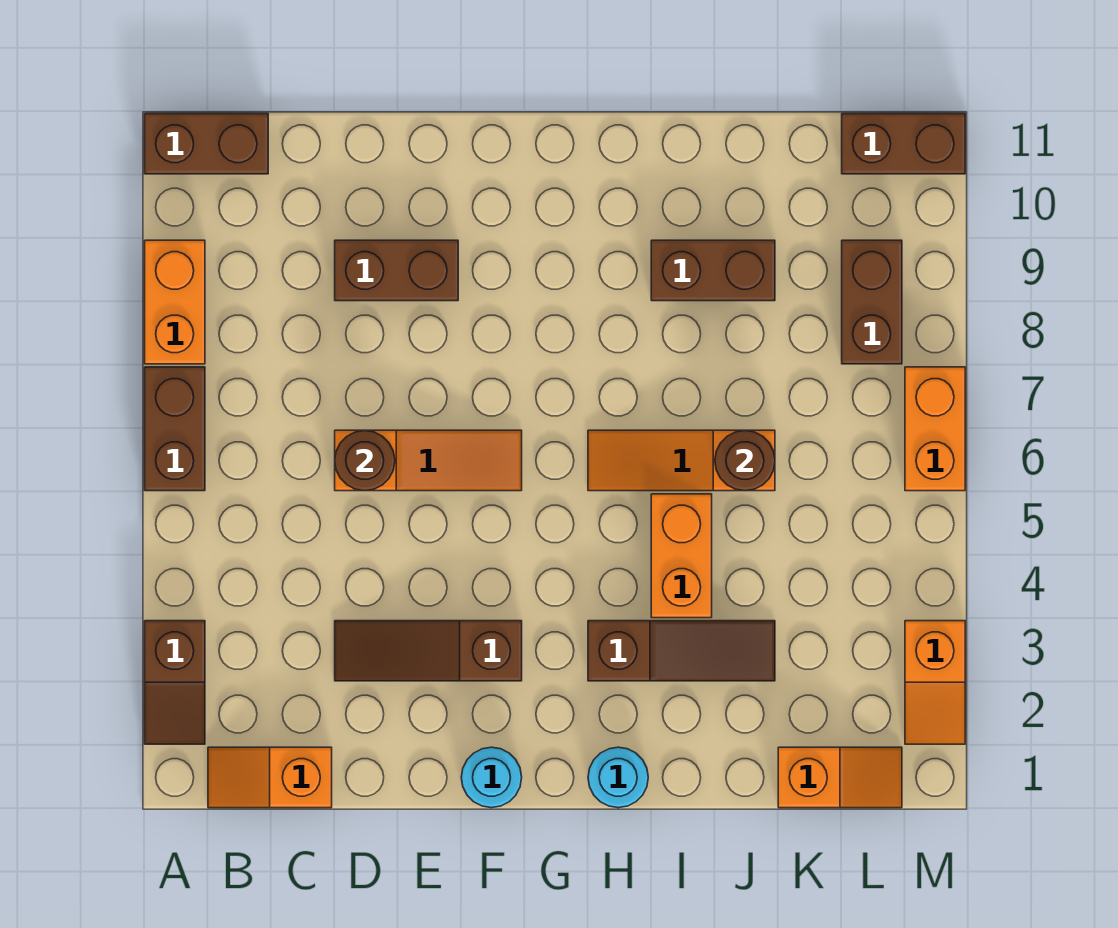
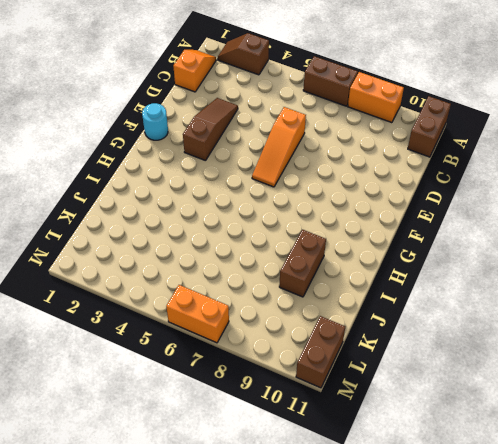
none -> brown 1x2 brick [335,240,458,301]
none -> cyan 1x1 round brick [588,747,648,808]
none -> brown 1x3 slope [588,621,775,681]

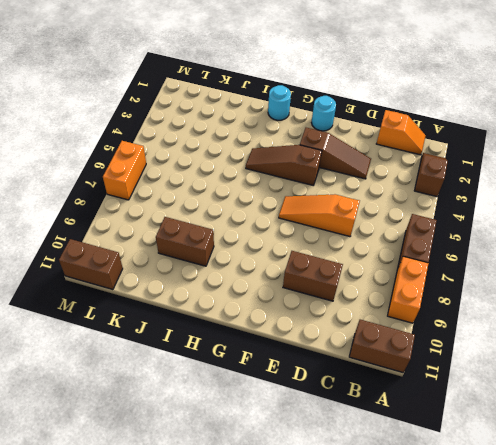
brown 1x3 slope [246,145,322,185] -> brown 1x3 slope moved to [588,621,775,681]
none -> orange 1x3 slope [588,430,775,491]
none -> orange 1x2 brick [651,494,712,618]
none -> orange 1x2 slope [778,747,902,808]

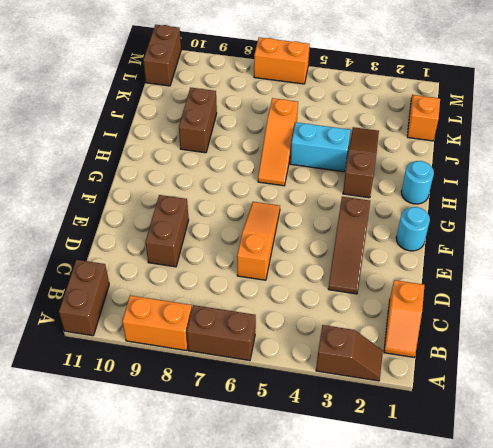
cyan 1x2 brick [290,122,351,172] -> orange 1x2 brick [651,494,712,618]
none -> brown 1x2 brick [842,240,902,364]
none -> orange 1x2 slope [905,621,965,744]
none -> brown 1x1 round brick [335,430,395,491]

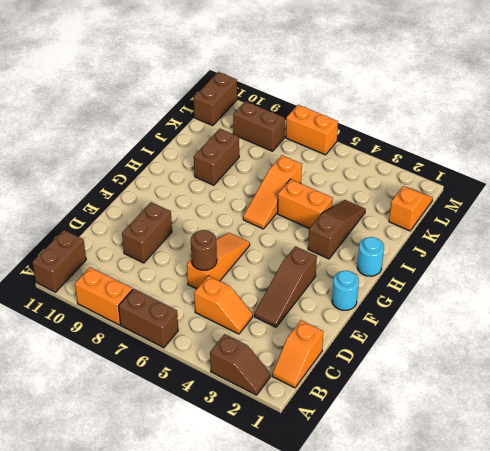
orange 1x2 slope [194,276,253,334] -> orange 1x2 slope moved to [905,621,965,744]
none -> brown 1x1 round brick [715,431,775,491]

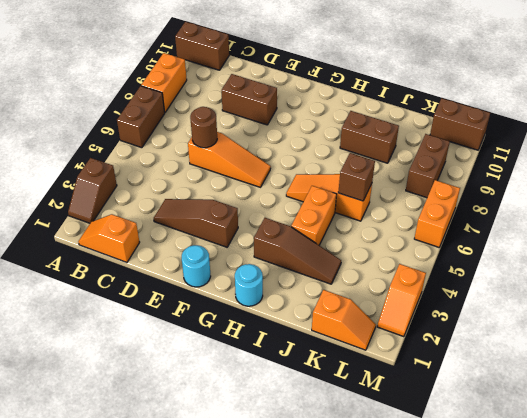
brown 1x1 brick [338,153,375,201] -> brown 1x1 round brick [715,431,775,491]

